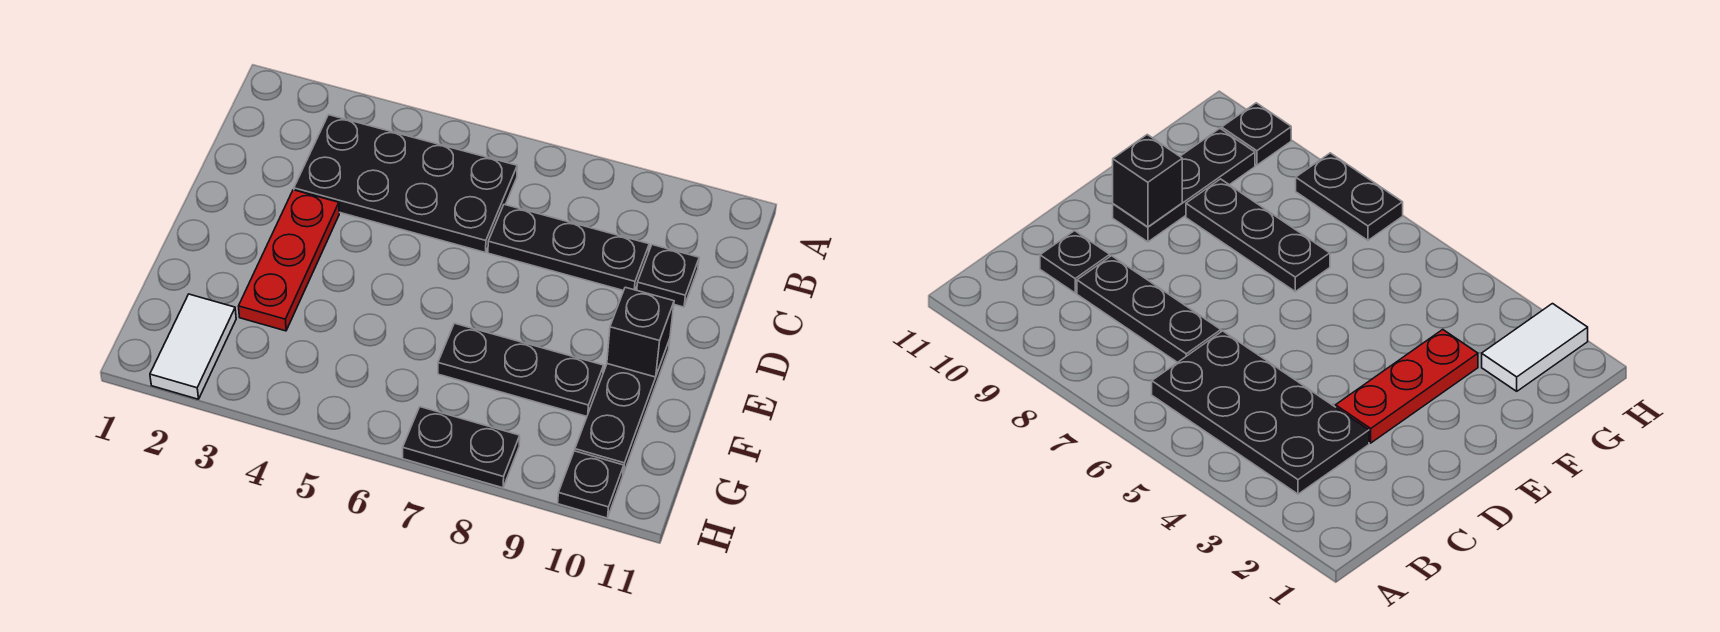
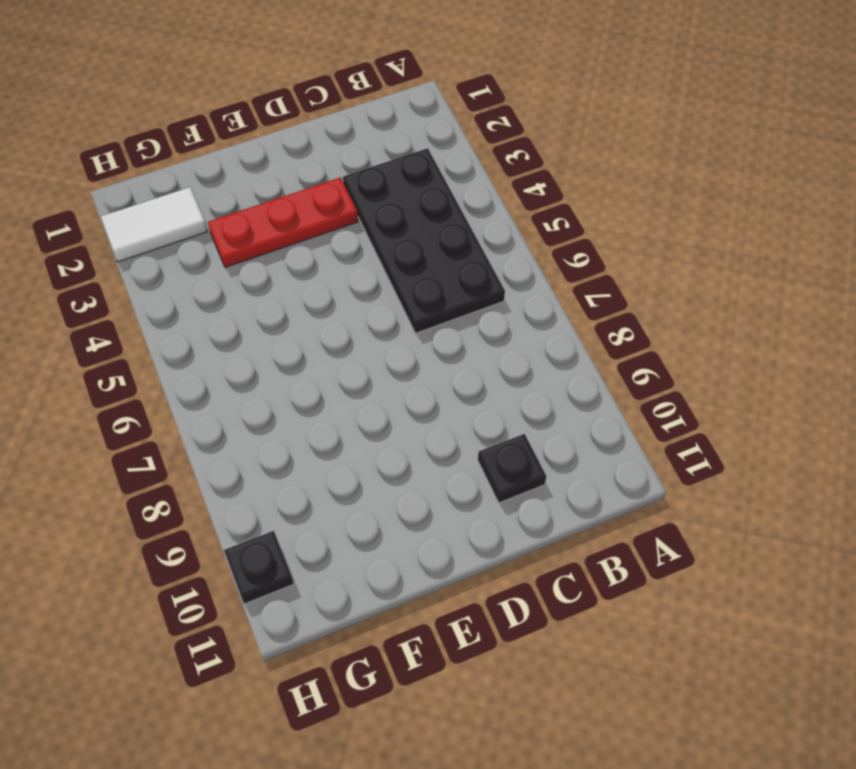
none -> black 1x3 plate [488,204,649,291]
none -> black 1x3 plate [575,339,670,474]

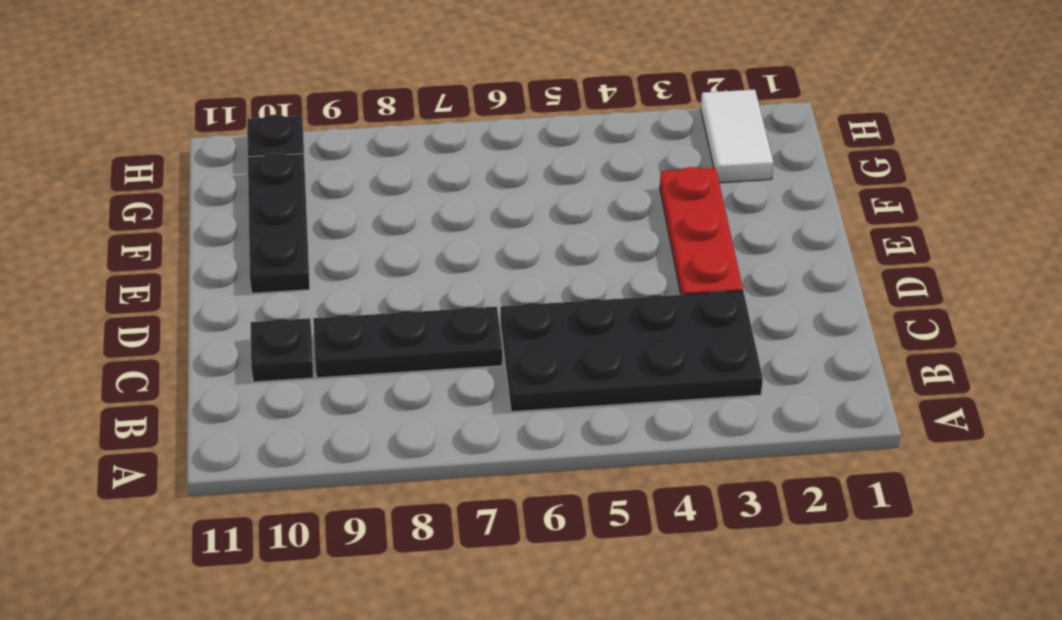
none -> black 1x3 plate [438,323,604,416]
none -> black 1x2 plate [403,407,520,488]

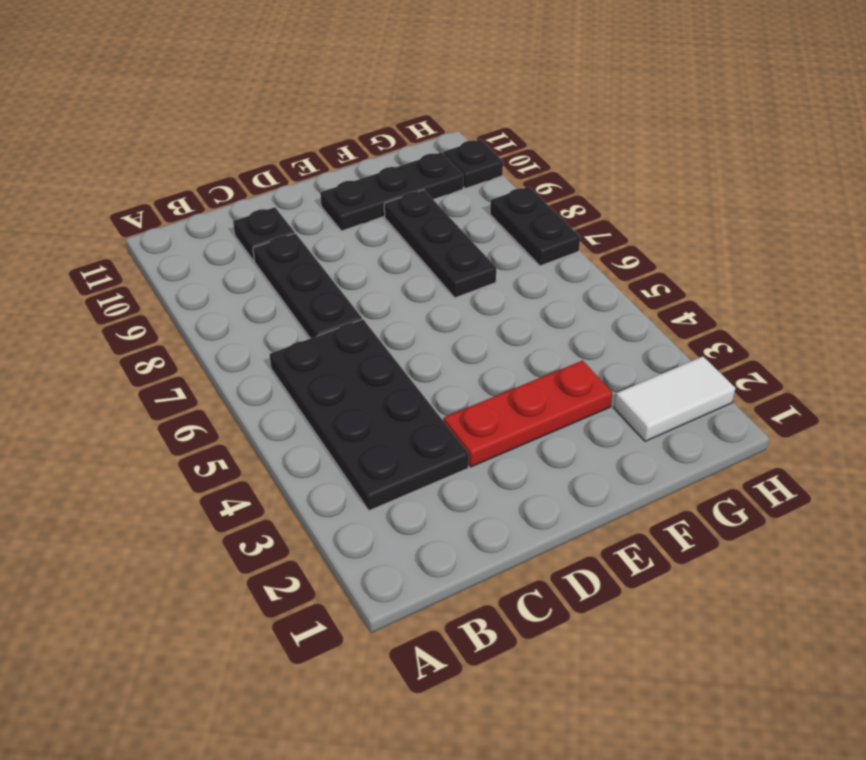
none -> black 1x1 brick [607,287,674,377]

